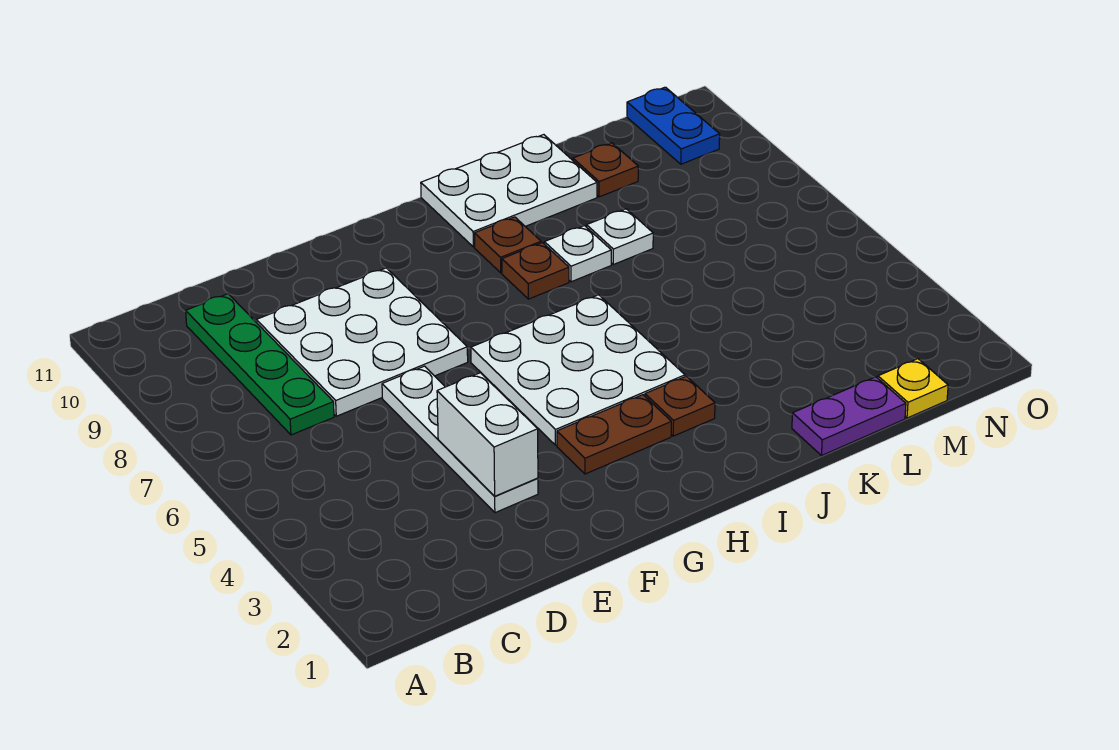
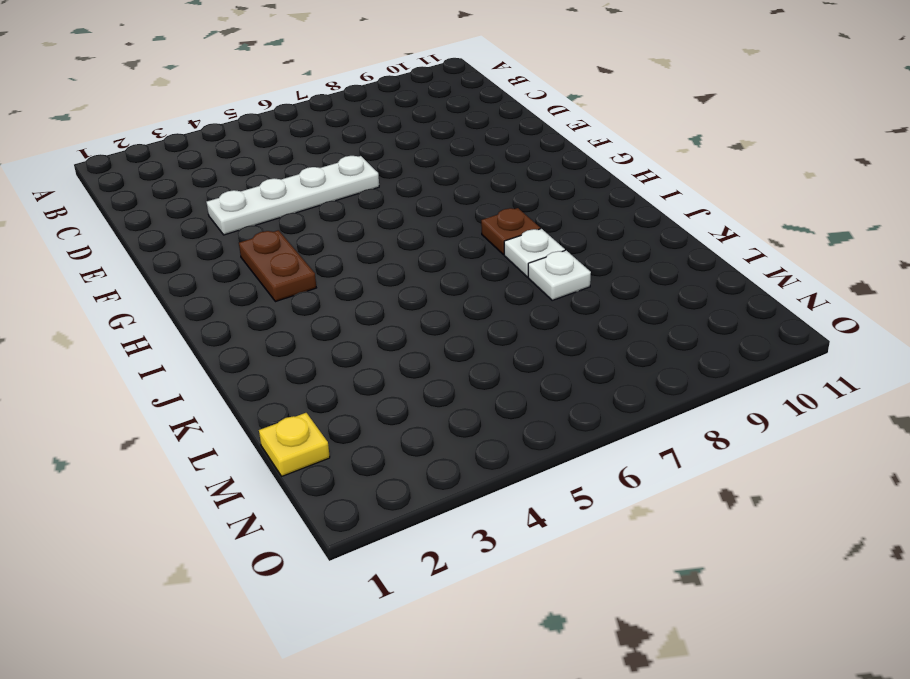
none -> green 1x4 plate [186,294,334,435]
none -> white 3x3 plate [256,268,468,416]
none -> white 3x3 plate [471,295,685,445]

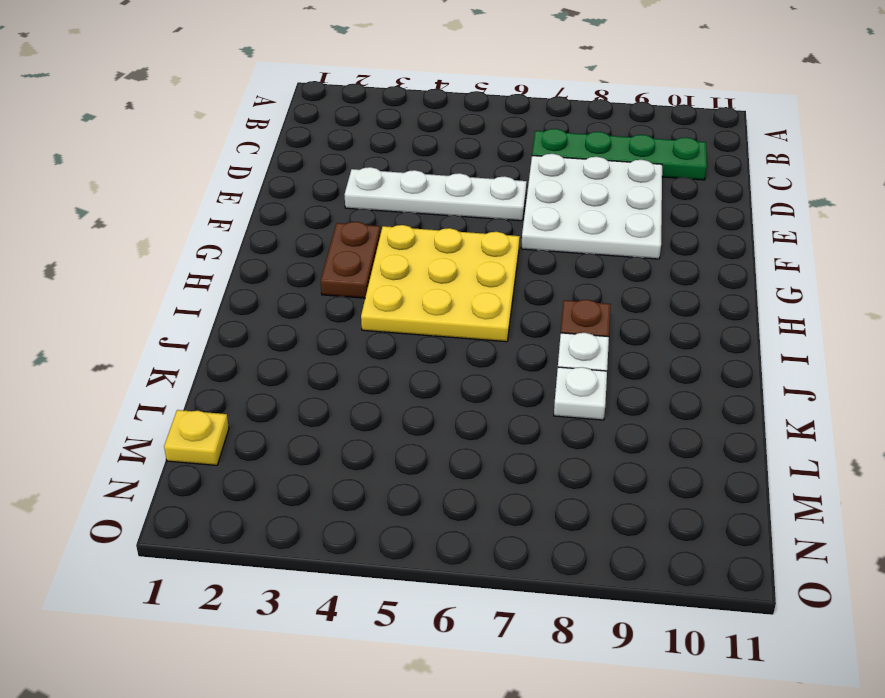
yellow 3x3 plate [361,225,520,342] -> white 3x3 plate [471,295,685,445]
none -> brown 1x1 plate [645,376,715,436]
none -> brown 1x1 plate [474,217,541,273]
none -> white 2x3 plate [421,135,597,247]

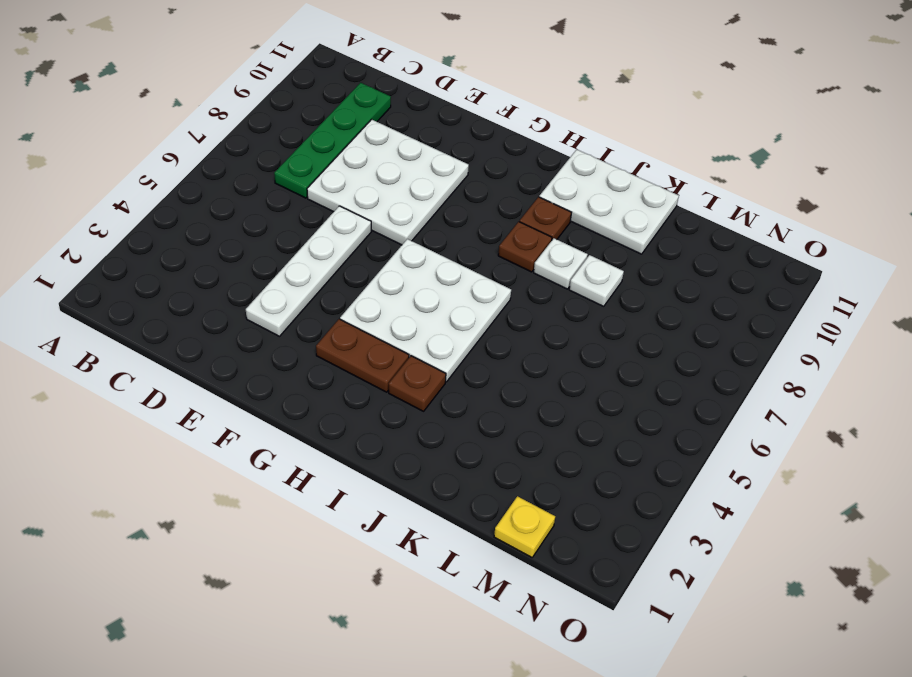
none -> purple 1x2 plate [792,377,906,456]
none -> brown 1x1 plate [573,143,638,197]
none -> blue 1x2 plate [627,87,720,164]

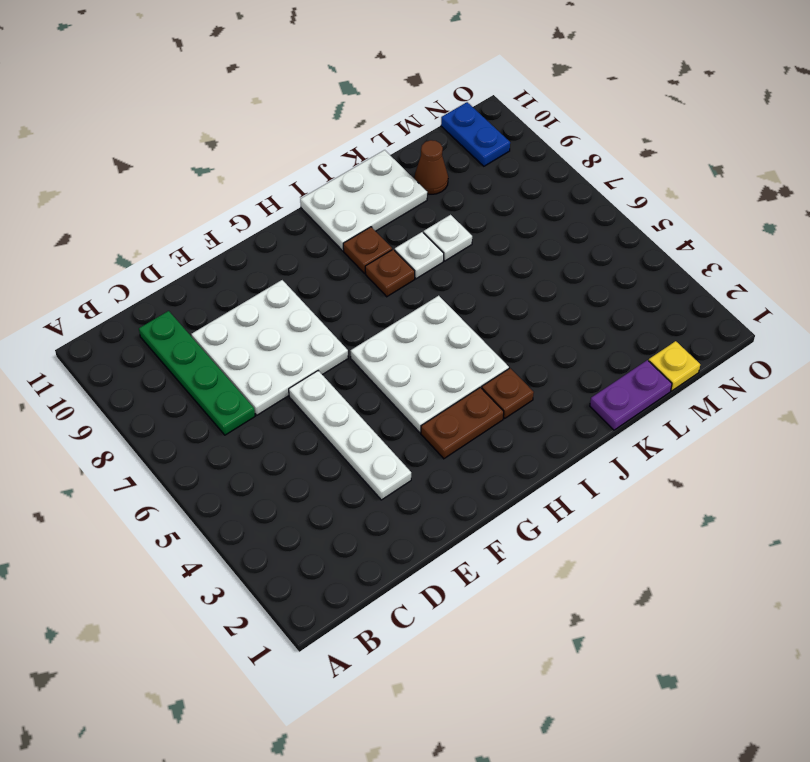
brown 1x1 cone [414,140,448,194] -> brown 1x1 plate [573,143,638,197]
none -> white 1x2 brick [437,373,538,496]

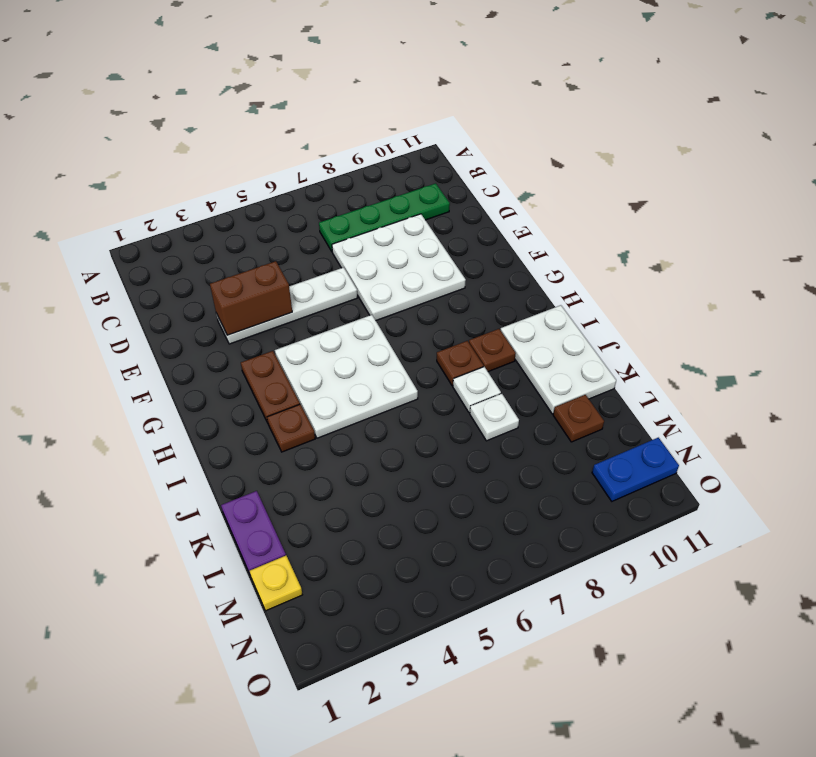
brown 1x2 brick [210,261,292,335] -> white 1x2 brick [437,373,538,496]

